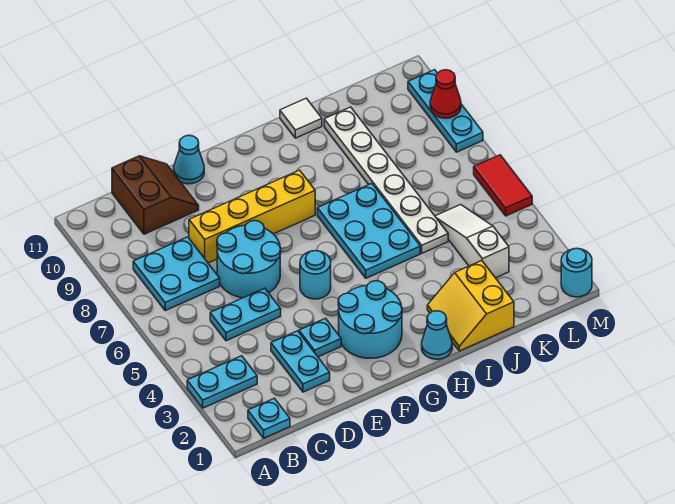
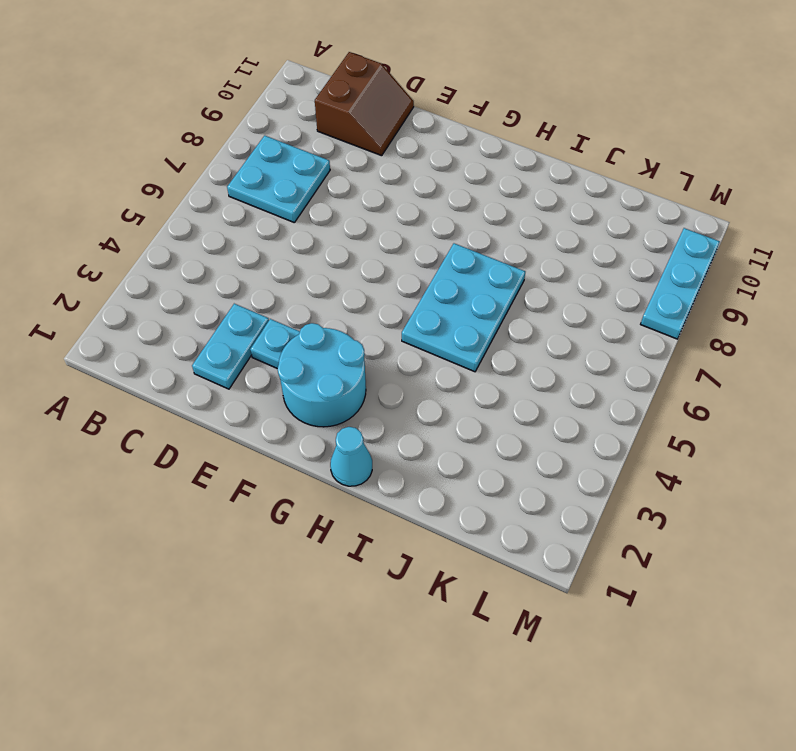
none -> cyan 1x2 plate [187,356,257,408]
none -> cyan 1x1 plate [248,398,290,438]
none -> cyan 1x2 plate [210,288,281,341]

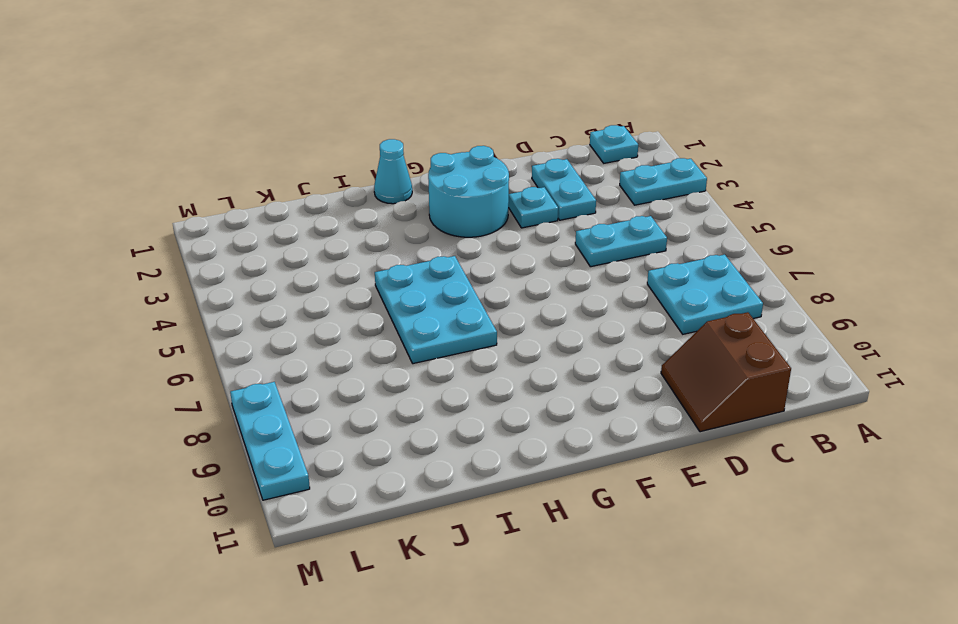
none -> cyan 2x2 round brick [217,221,281,298]
none -> yellow 1x4 brick [189,170,315,263]
none -> cyan 1x1 cone [174,135,204,184]

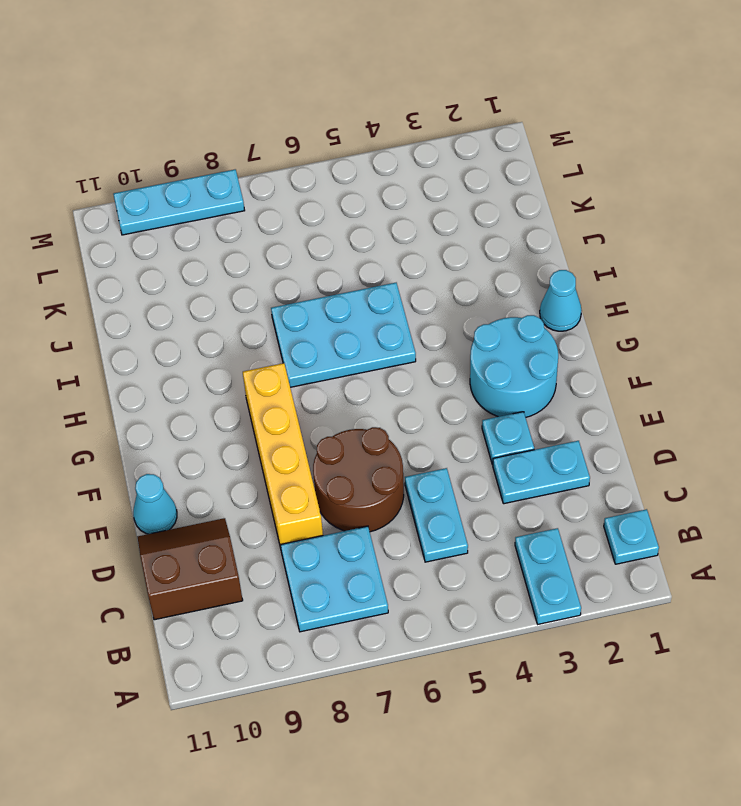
brown 2x2 round brick [313,427,404,532] -> cyan 2x2 round brick [217,221,281,298]
none -> cyan 1x1 round brick [300,251,331,299]
none -> yellow 2x2 slope [427,261,514,351]
none -> white 1x1 tile [280,98,322,138]

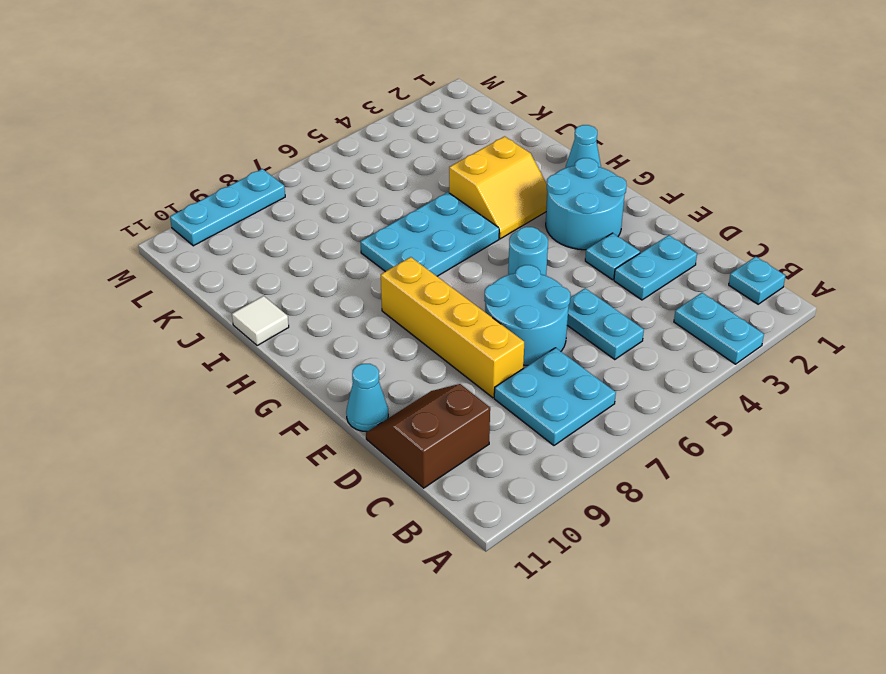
yellow 2x2 slope [449,136,547,239] -> yellow 2x2 slope moved to [427,261,514,351]
none -> white 1x6 plate [324,107,448,253]
none -> white 1x3 slope [435,205,509,278]
none -> cyan 1x1 round brick [561,248,592,297]

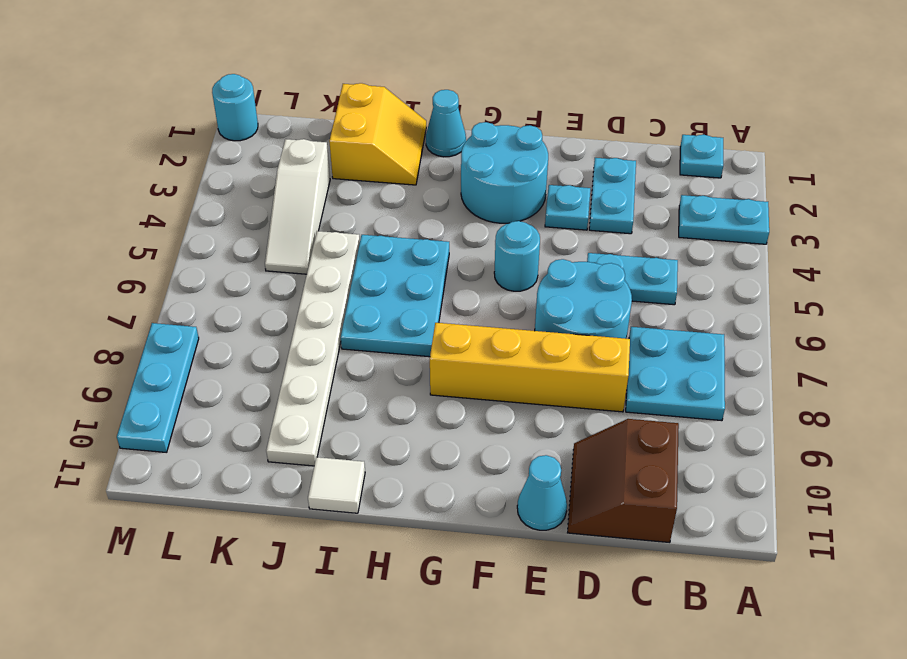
none -> red 1x2 tile [474,155,532,216]
none -> red 1x1 cone [430,70,461,118]

